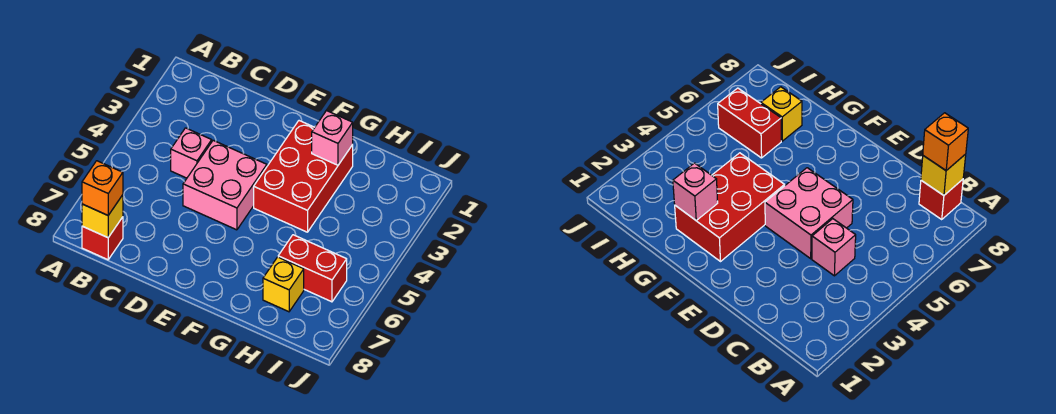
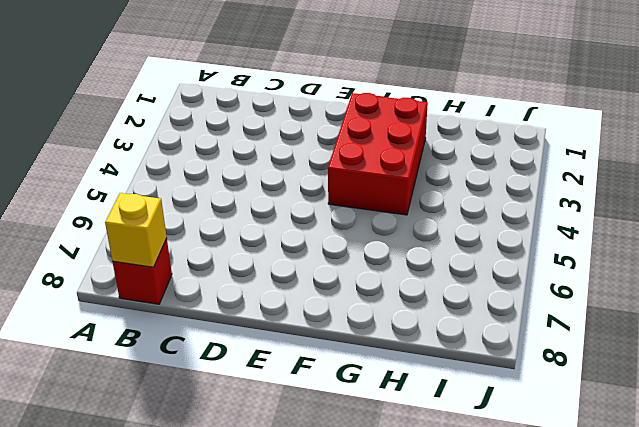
none -> pink 1x1 brick [171,128,212,178]
none -> pink 2x2 brick [183,140,267,230]

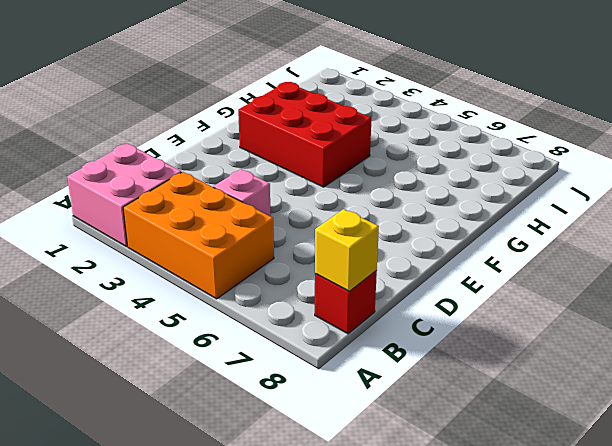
pink 2x2 brick [67,144,182,247] -> pink 2x2 brick moved to [183,140,267,230]
orange 2x3 brick [123,172,274,299] -> none
none -> red 1x2 brick [278,235,347,302]
none -> yellow 1x1 brick [263,257,304,312]

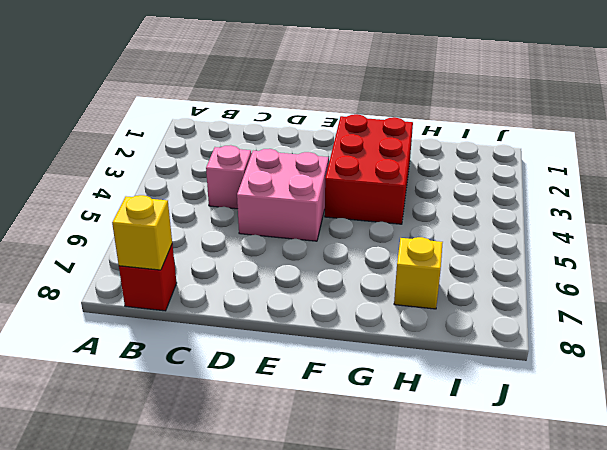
none -> red 1x2 brick [278,235,347,302]
none -> pink 1x1 brick [312,111,353,165]

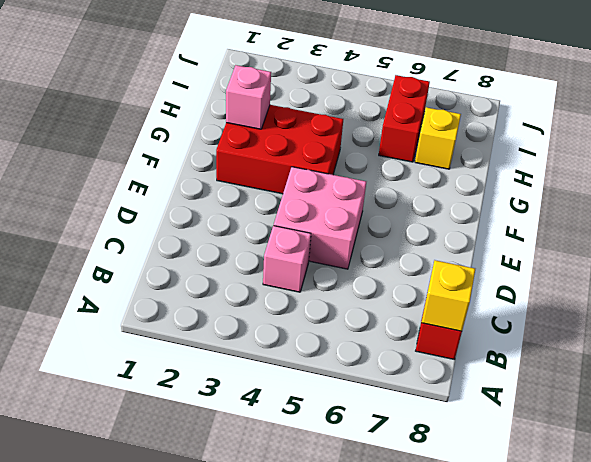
none -> orange 1x1 brick [82,161,123,215]

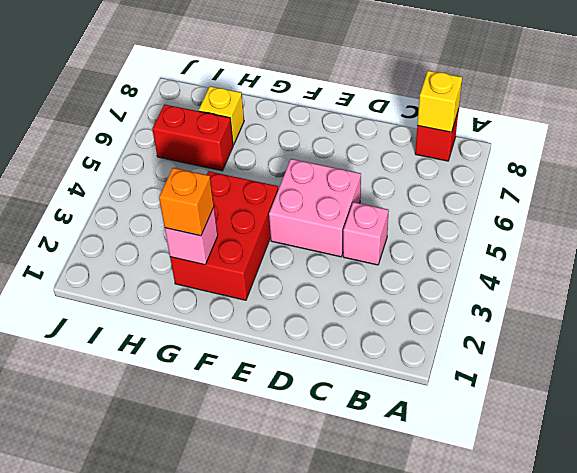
orange 1x1 brick [159,168,214,236] -> orange 1x1 brick moved to [82,161,123,215]

